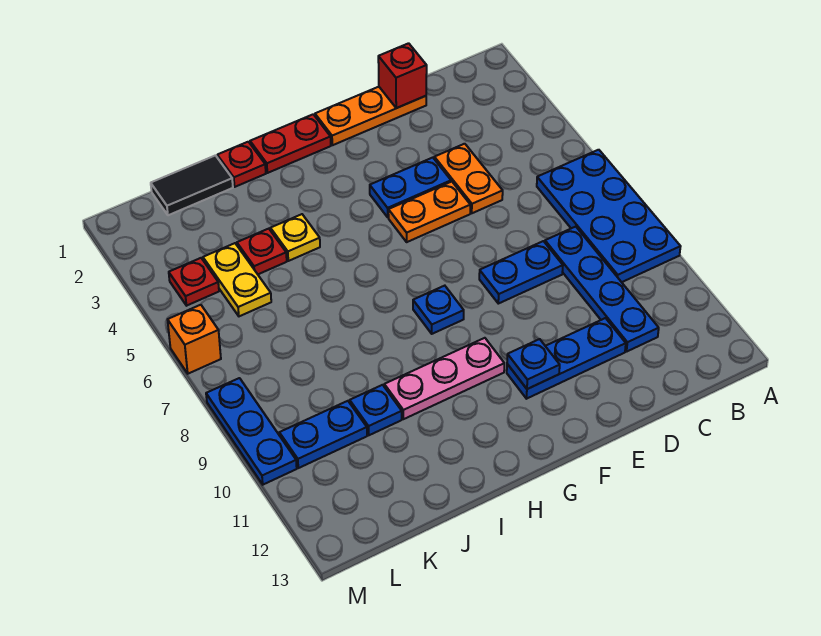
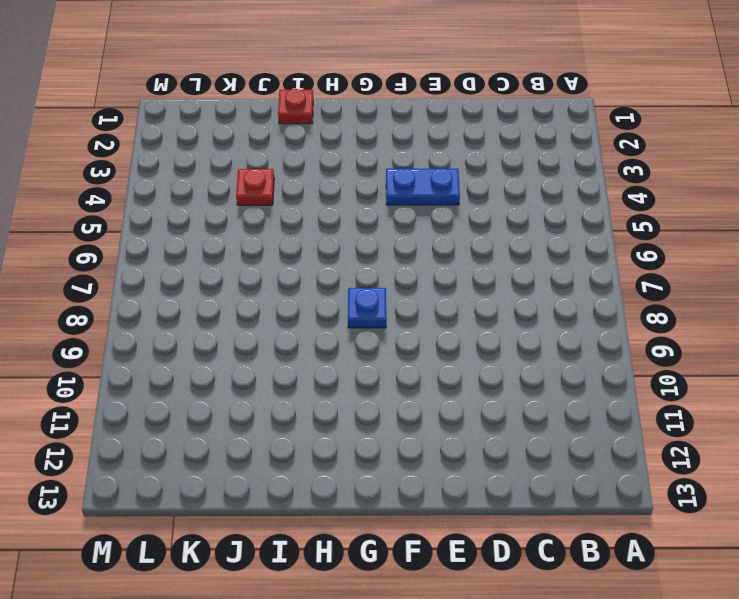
none -> blue 2x4 plate [537,150,681,282]
none -> blue 1x4 plate [545,227,659,351]
none -> orange 1x3 plate [315,87,426,145]

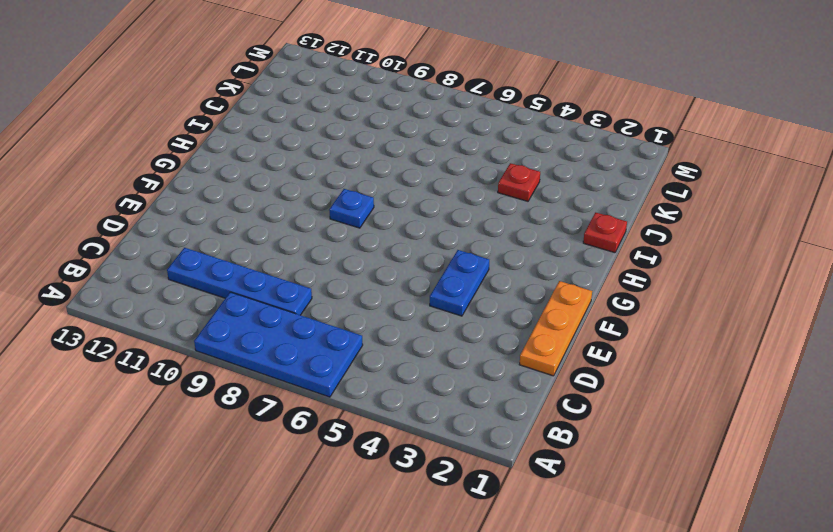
none -> orange 1x2 plate [434,144,503,213]
none -> blue 1x2 plate [479,241,563,304]
none -> blue 1x3 plate [507,318,626,399]

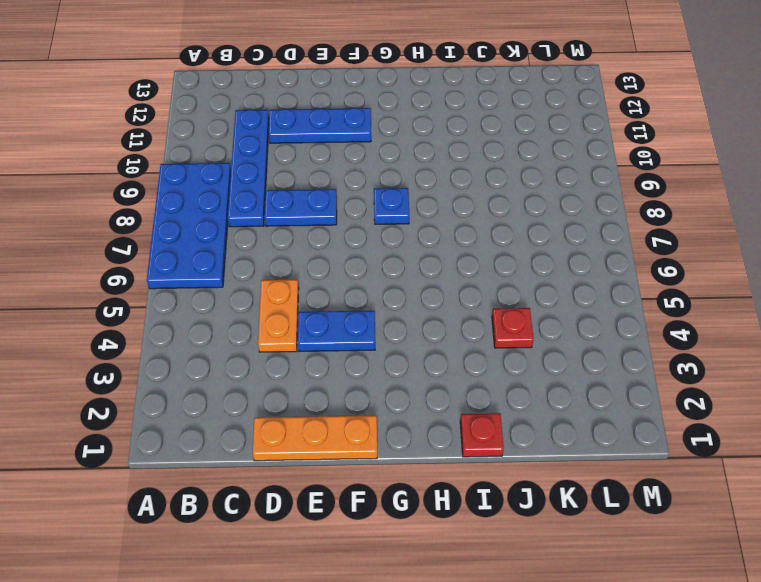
none -> orange 1x2 plate [388,182,470,242]
none -> red 1x2 plate [250,114,331,173]
none -> pink 1x3 plate [384,338,504,419]

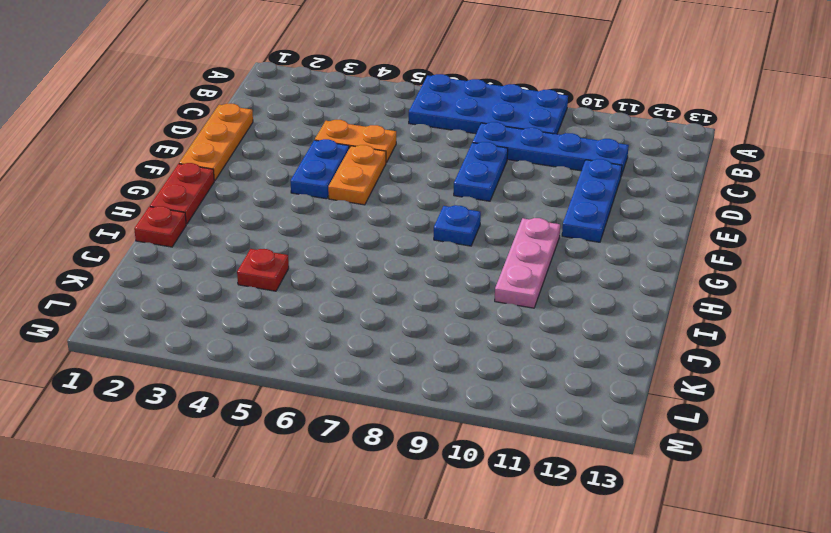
none -> yellow 1x1 plate [270,214,320,261]
none -> black 1x2 tile [151,155,233,215]
none -> blue 1x1 plate [350,385,402,435]

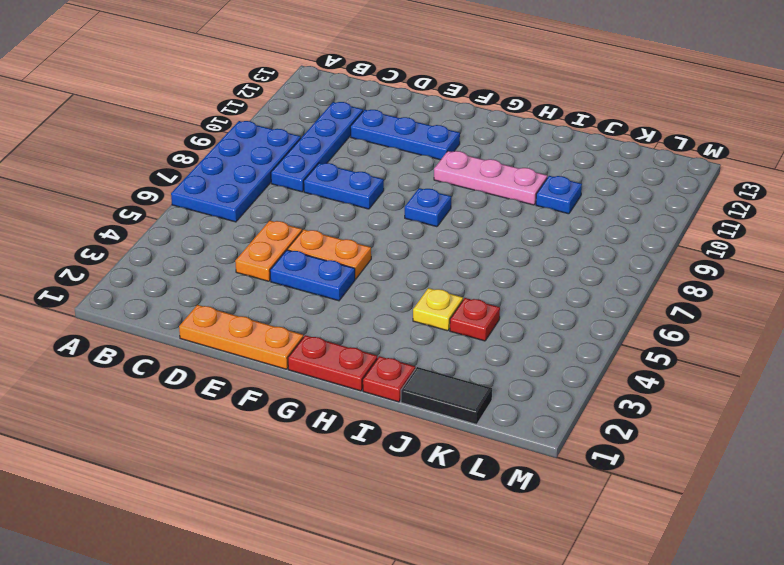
none -> yellow 1x2 plate [203,243,271,316]
none -> blue 1x2 plate [279,401,367,468]
none -> red 1x1 plate [169,258,219,306]

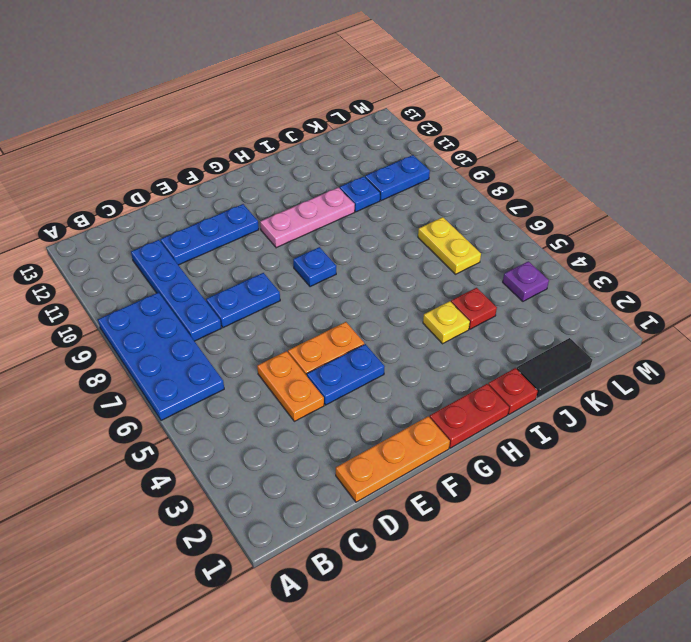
yellow 1x2 plate [418,217,481,274] -> yellow 1x2 plate moved to [203,243,271,316]
purple 1x1 plate [503,261,549,301] -> red 1x1 plate [169,258,219,306]
none -> orange 1x1 brick [168,305,221,374]
none -> blue 1x3 plate [206,378,297,485]
none -> red 1x1 brick [378,43,427,108]

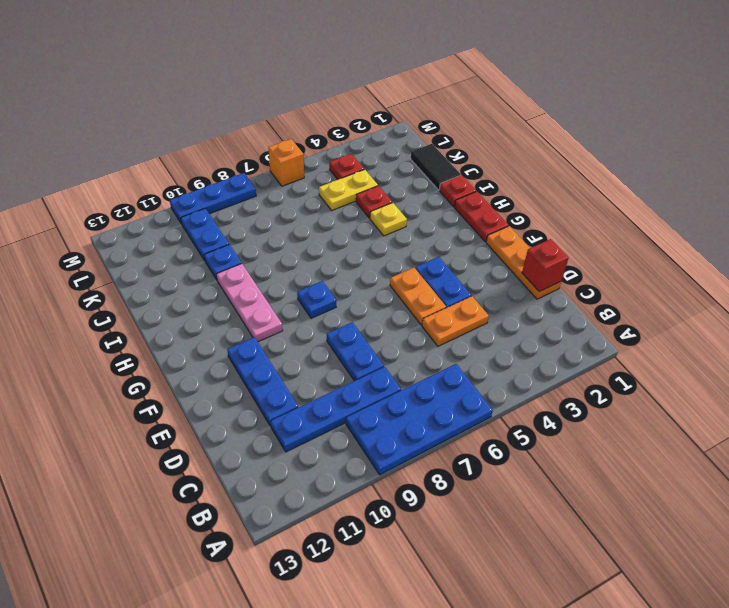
none -> blue 1x1 plate [507,339,560,389]

